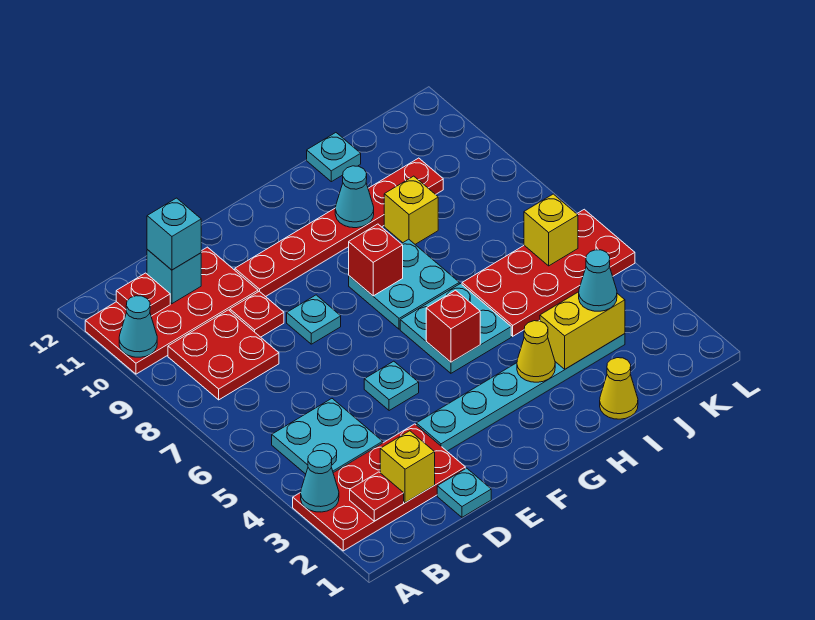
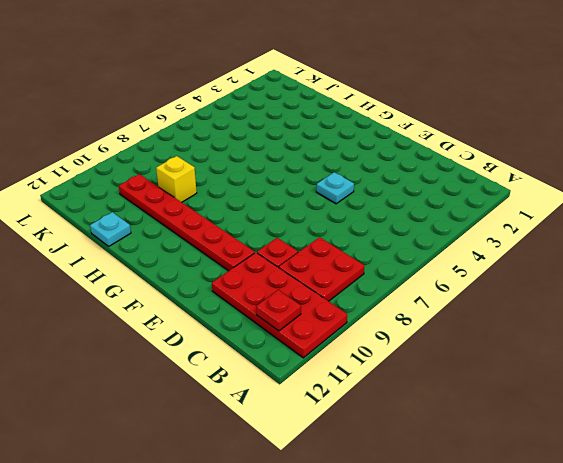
none -> red 2x4 plate [293,424,465,551]
none -> cyan 2x2 plate [272,399,383,474]
none -> cyan 1x1 plate [437,468,491,517]
none -> cyan 1x6 plate [416,334,625,451]

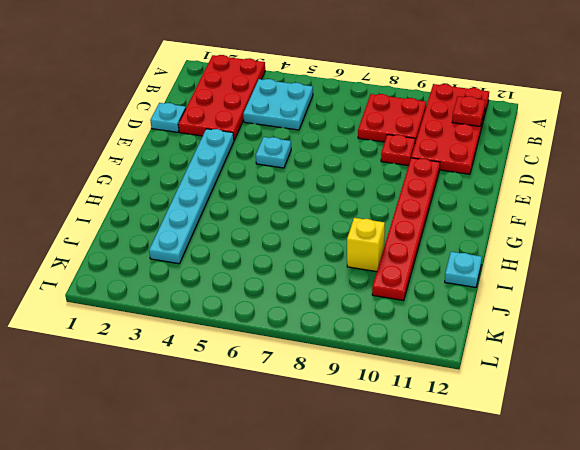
none -> cyan 1x1 plate [287,295,341,344]
none -> cyan 2x2 plate [400,284,511,373]
none -> cyan 2x2 plate [349,239,459,329]
none -> yellow 1x1 cone [600,358,638,419]

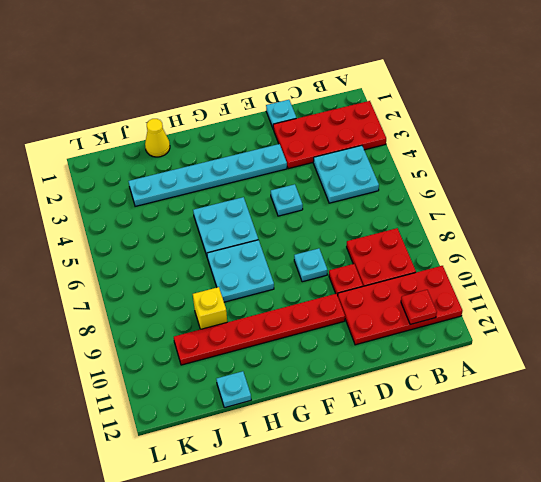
none -> red 2x4 plate [462,209,635,336]
none -> cyan 1x1 cone [301,451,339,512]
none -> cyan 1x1 cone [119,296,157,357]
none -> red 1x1 plate [350,472,404,521]

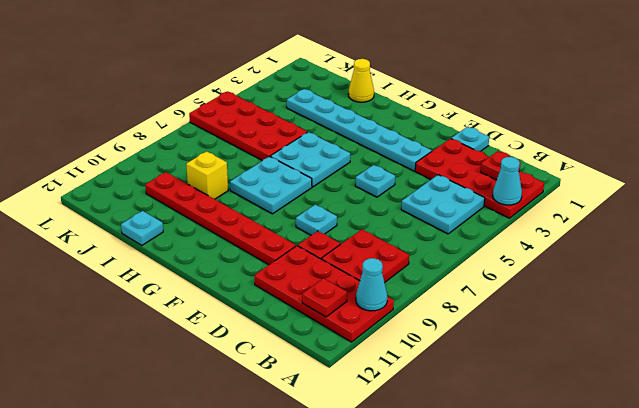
none -> yellow 1x1 brick [380,431,435,503]
none -> cyan 1x1 brick [147,250,201,304]
none -> red 1x1 brick [426,290,480,362]
none -> red 1x1 brick [349,224,403,296]

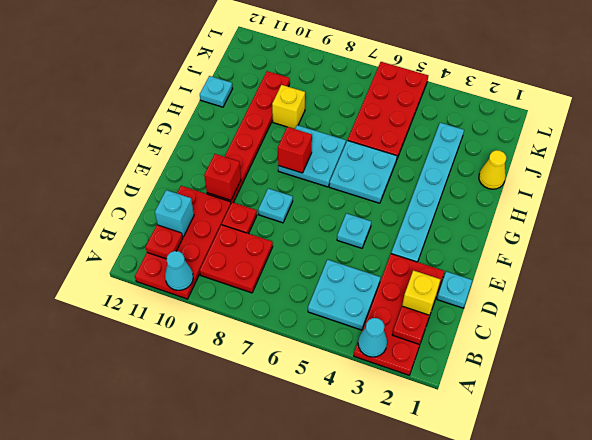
red 1x1 brick [204,154,241,200] -> red 1x1 brick moved to [426,290,480,362]
none -> yellow 1x1 cone [517,321,555,382]
none -> cyan 1x1 cone [335,166,374,228]
none -> yellow 1x2 brick [540,292,625,369]
none -> yellow 1x1 brick [524,194,578,266]

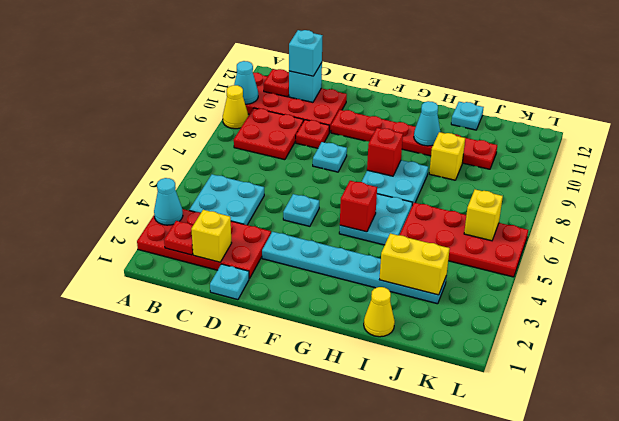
yellow 1x1 cone [223,85,248,129] -> yellow 1x1 cone moved to [517,321,555,382]
none -> cyan 1x1 cone [579,250,617,311]

